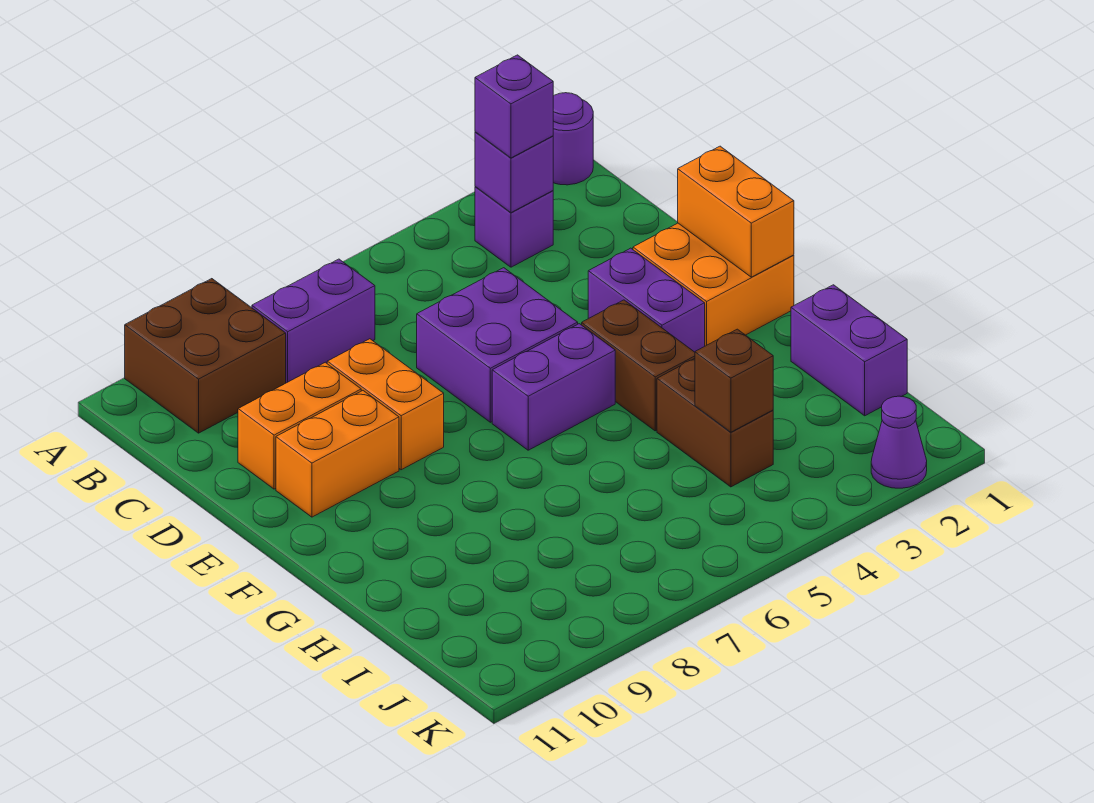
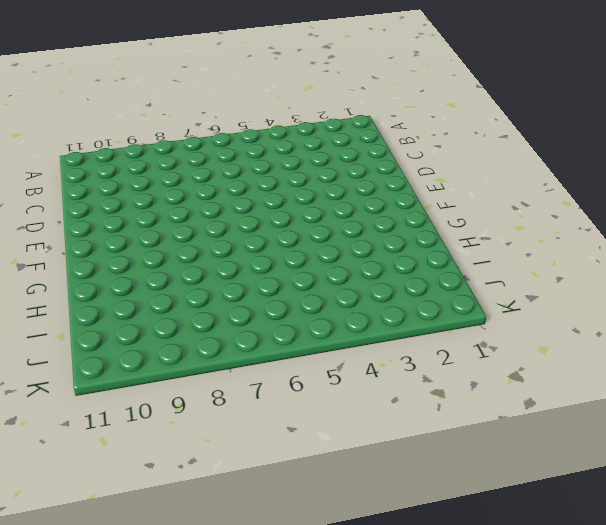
none -> purple 1x1 round brick [553,93,593,185]
none -> brown 2x2 brick [125,279,286,433]
none -> purple 1x1 brick [475,187,553,267]

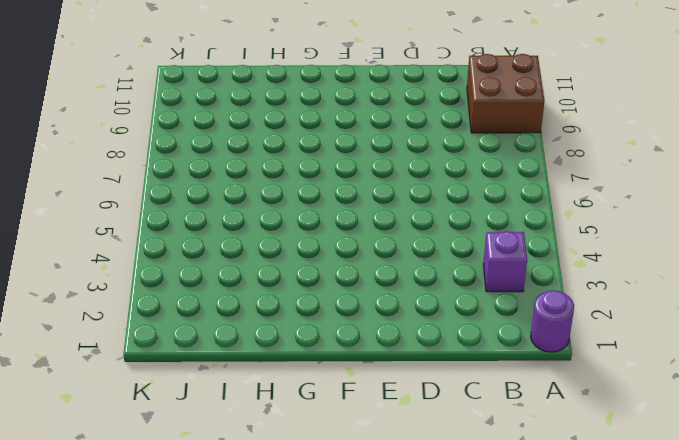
none -> purple 1x2 brick [252,259,375,383]
none -> purple 2x2 brick [417,268,578,422]
none -> orange 1x2 brick [327,339,444,470]

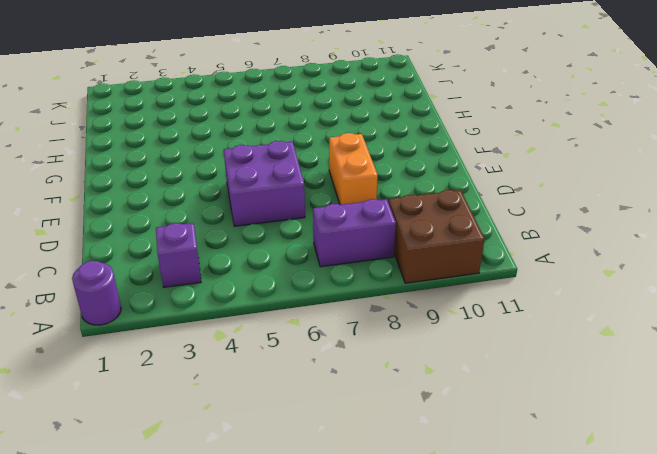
none -> orange 1x2 brick [238,362,361,489]
none -> orange 2x2 brick [633,223,794,346]
none -> purple 1x2 brick [588,248,705,352]

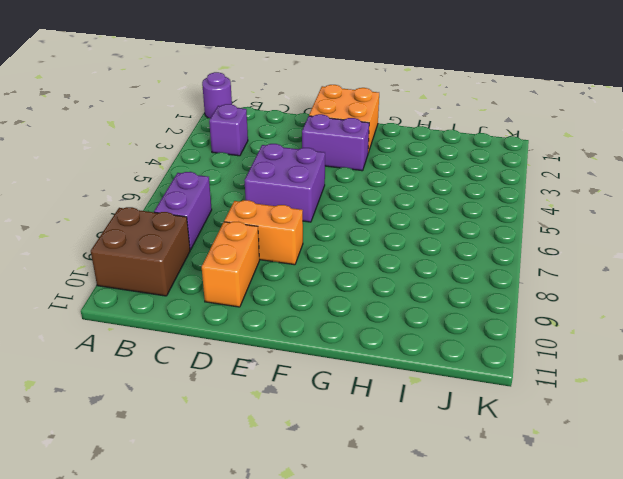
none -> orange 1x2 brick [276,391,399,517]
none -> brown 1x2 brick [582,300,695,431]
none -> purple 1x2 brick [492,324,615,450]

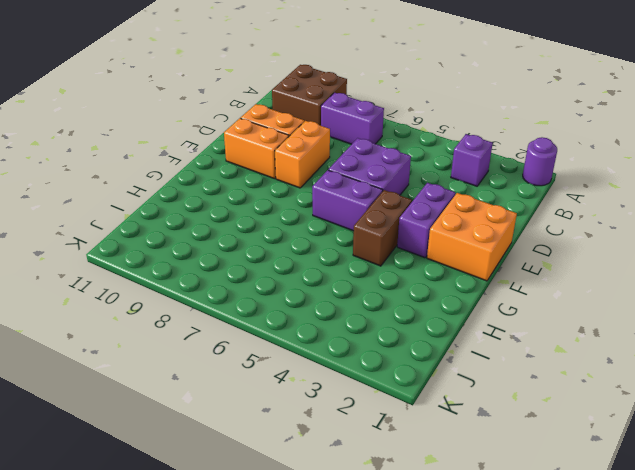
none -> purple 1x2 brick [791,285,907,416]
none -> brown 1x2 brick [657,358,773,487]
none -> purple 1x1 cone [871,396,927,488]

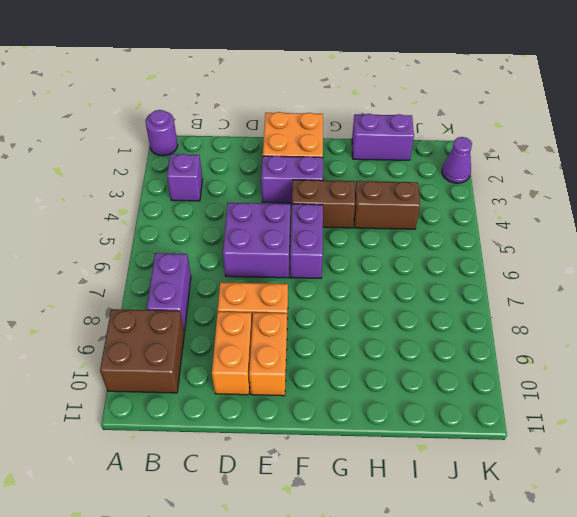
none -> purple 1x1 brick [475,132,553,213]
none -> orange 1x2 brick [678,146,794,277]
none -> brown 1x1 brick [695,329,773,432]

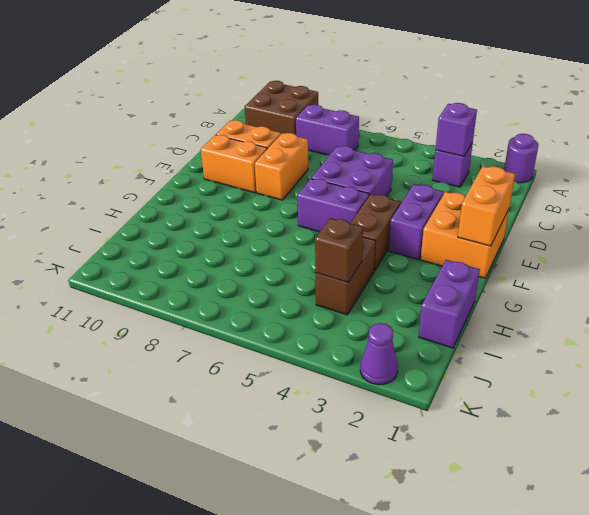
none -> purple 1x1 brick [475,55,553,158]

